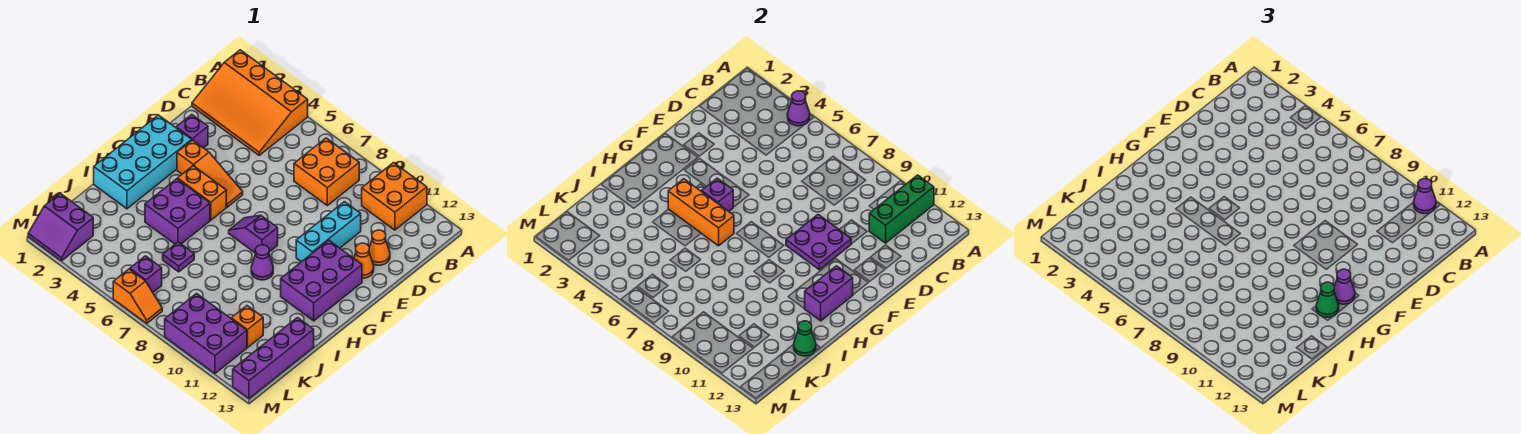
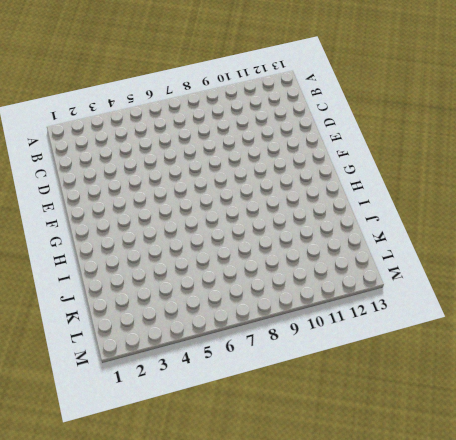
none -> orange 3x4 slope [192,50,308,155]
none -> orange 2x2 brick [362,163,427,230]
none -> orange 2x2 brick [294,138,359,206]
none -> cyan 1x3 brick [296,202,361,262]

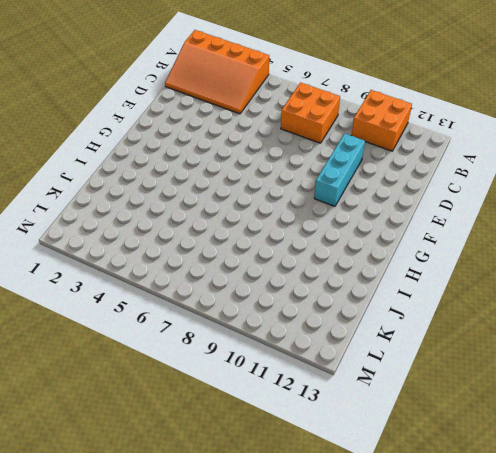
none -> orange 1x1 cone [369,230,390,265]
none -> purple 1x1 brick [176,115,208,148]
none -> orange 1x1 cone [354,243,374,278]
none -> cyan 2x4 brick [94,115,192,209]

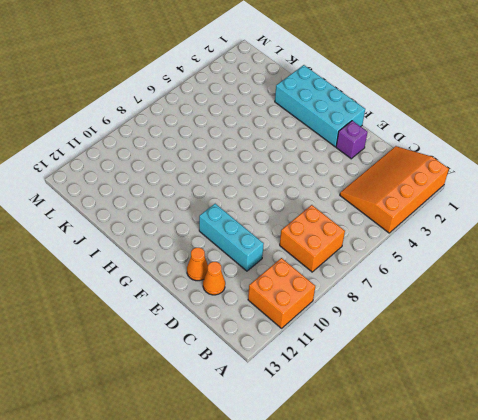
none -> orange 1x3 slope [177,140,243,207]
none -> purple 2x3 brick [281,240,362,321]
none -> orange 1x2 brick [178,166,226,220]
none -> purple 1x2 slope [229,215,278,253]

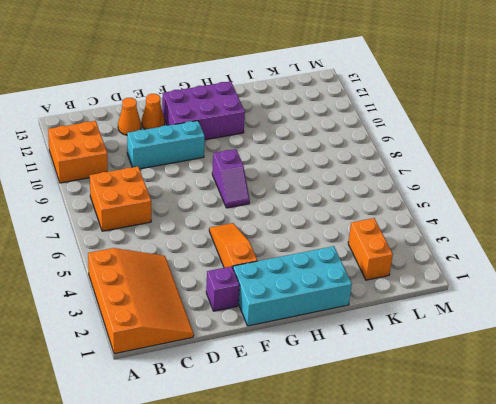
orange 1x2 brick [348,218,393,280] -> orange 1x2 brick moved to [178,166,226,220]
none -> purple 2x2 brick [145,179,210,244]
none -> purple 1x1 cone [251,245,273,280]
none -> purple 1x1 plate [163,242,194,272]
none -> purple 1x4 brick [233,318,314,399]

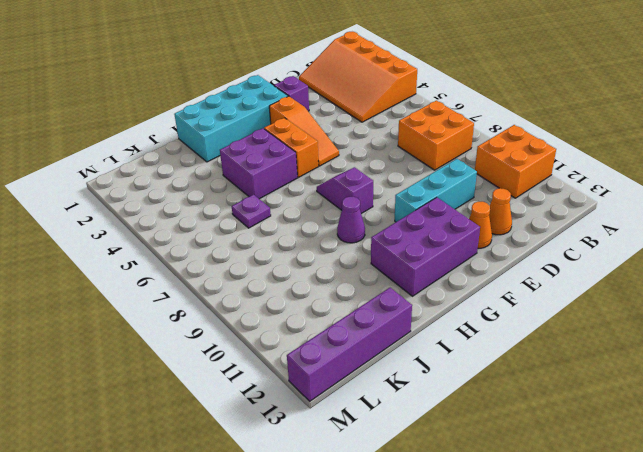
none -> orange 1x1 brick [231,306,263,347]
none -> purple 2x2 slope [28,193,93,261]
none -> purple 1x1 brick [130,256,162,292]
none -> purple 2x3 brick [165,294,247,374]

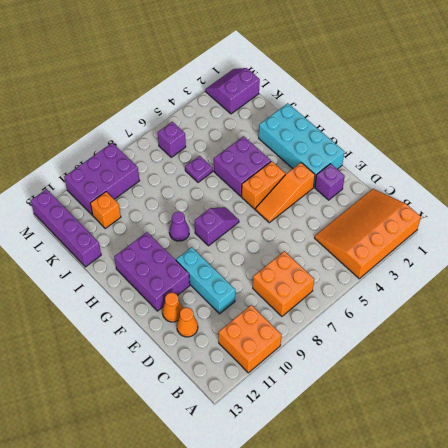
none -> orange 1x2 slope [113,269,162,323]
none -> purple 1x1 cone [787,91,810,126]
none -> green 1x3 brick [869,175,934,243]
none -> purple 2x2 plate [786,215,851,270]

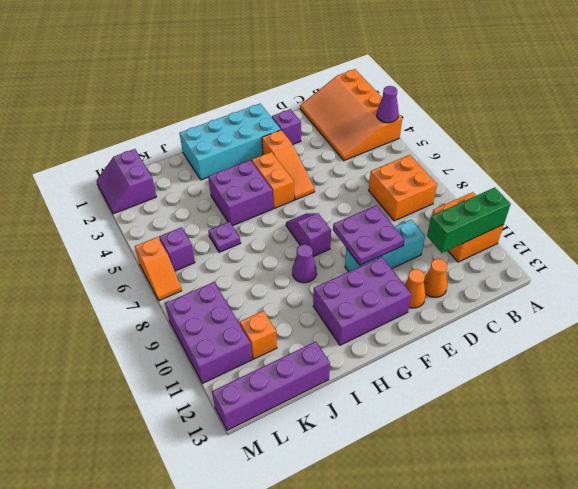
none -> purple 1x1 brick [702,178,733,211]
none -> purple 1x2 brick [805,266,853,321]
none -> orange 1x3 brick [668,179,734,246]
none -> green 1x1 cone [794,321,816,356]

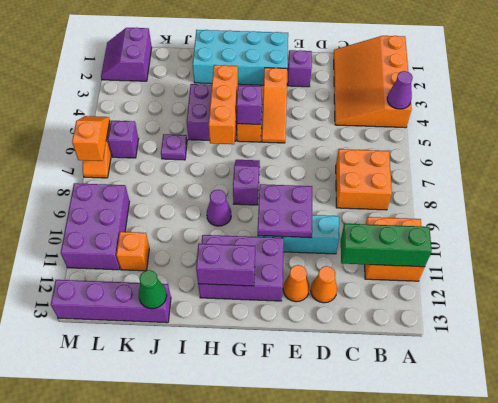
orange 1x2 slope [72,116,110,161] -> none
none -> purple 1x1 cone [1414,179,1436,214]
none -> purple 1x1 cone [1334,269,1355,304]
none -> green 1x1 cone [1316,282,1339,317]

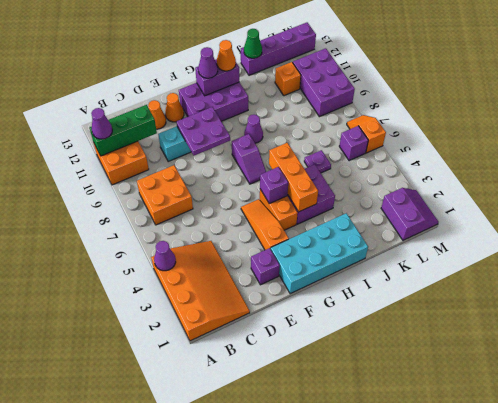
orange 1x1 cone [217,40,236,71] -> green 1x1 cone [1316,282,1339,317]

